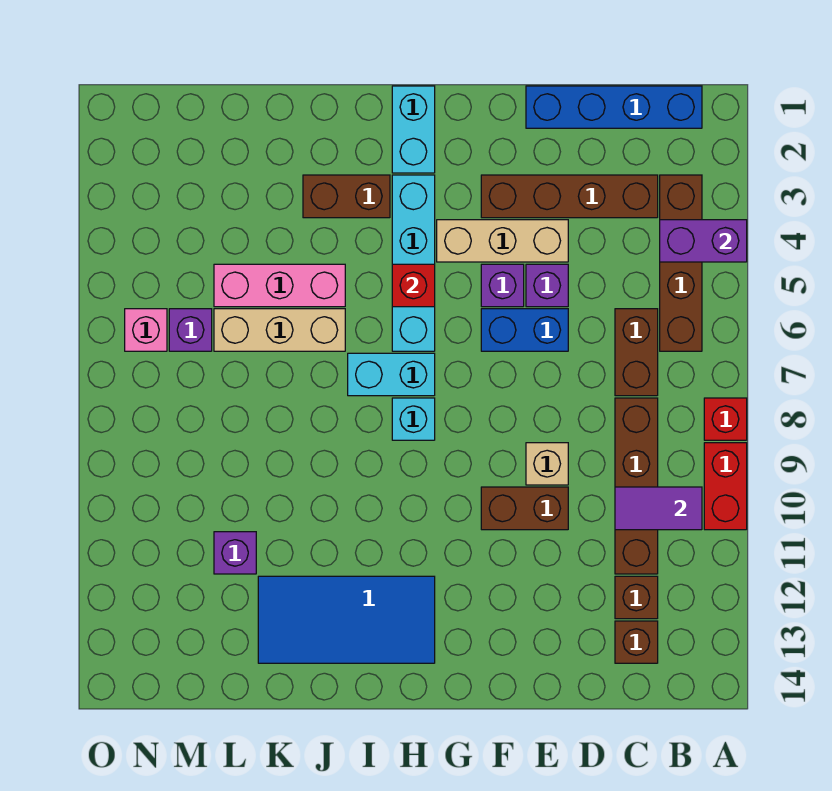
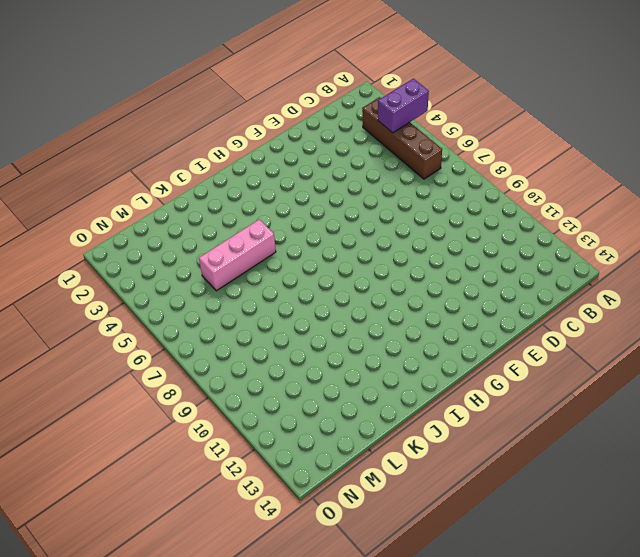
none -> red 1x1 brick [704,398,747,440]
none -> red 1x2 brick [704,443,747,530]
none -> blue 1x4 brick [526,86,702,128]

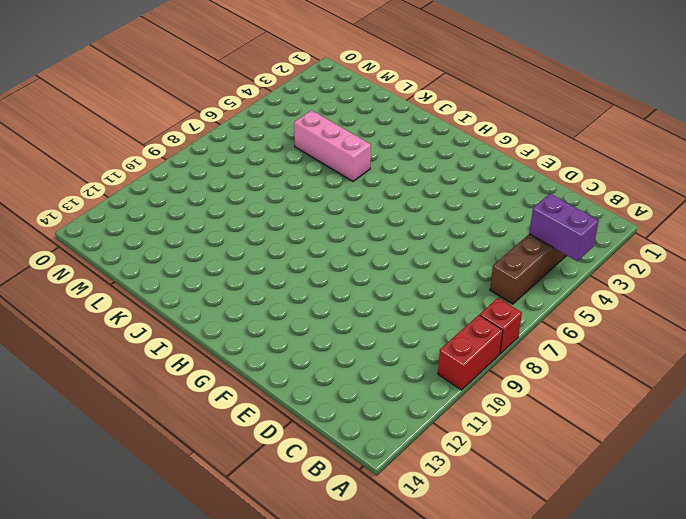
none -> blue 1x4 brick [526,86,702,128]
none -> brown 1x4 brick [481,175,658,218]
none -> brown 1x2 brick [615,309,658,396]

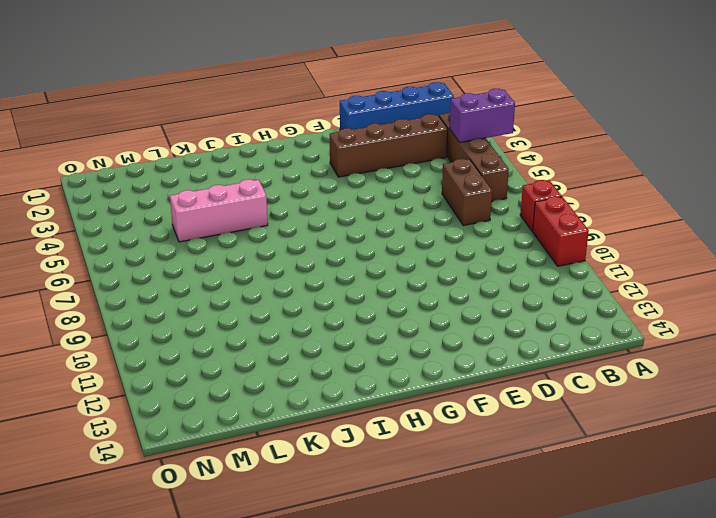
none -> brown 1x4 brick [615,398,658,574]
none -> brown 1x1 brick [615,576,658,619]
none -> brown 1x1 brick [615,621,658,663]

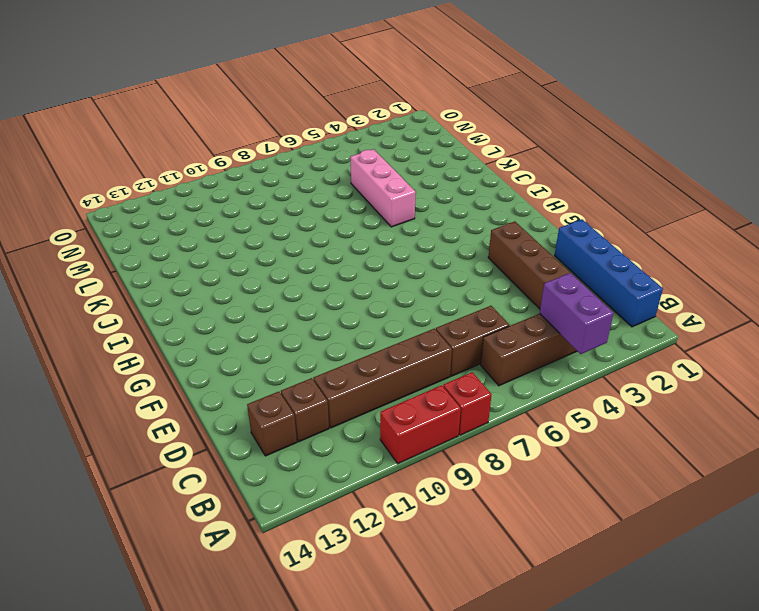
none -> tan 1x3 brick [437,220,568,262]
none -> purple 1x1 brick [526,264,568,307]
none -> blue 1x2 brick [481,309,568,351]

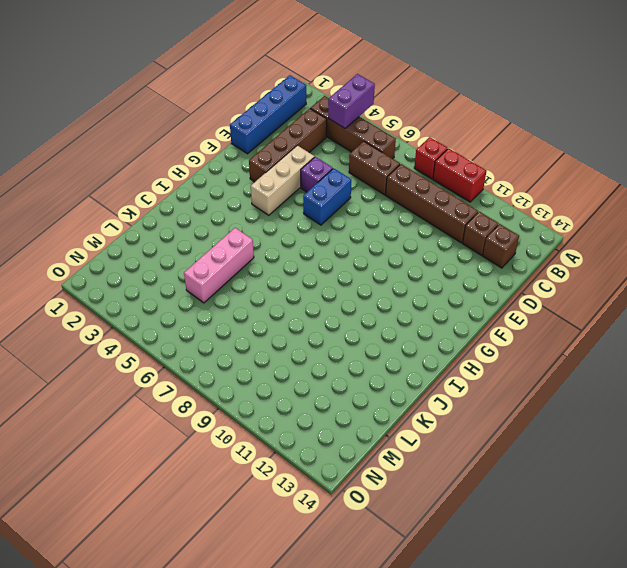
none -> tan 1x1 brick [526,443,568,485]
none -> brown 1x2 brick [481,487,568,530]
none -> purple 1x1 brick [481,264,524,307]

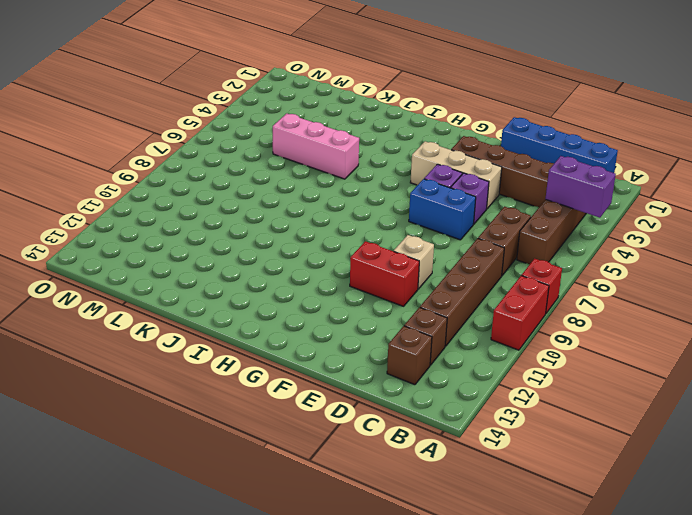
red 1x2 brick [350,241,419,306] -> brown 1x2 brick [481,487,568,530]
none -> cyan 1x2 brick [392,86,435,173]
none -> cyan 1x4 brick [392,175,435,351]
none -> cyan 1x2 brick [348,353,435,396]

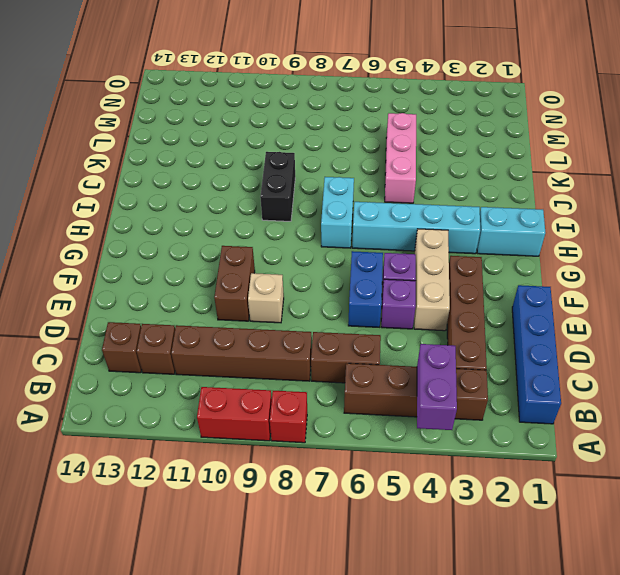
black 1x2 brick [260,152,295,221] -> none
none -> cyan 1x1 brick [392,398,435,440]
none -> blue 2x4 tile [258,576,435,663]
none -> brown 1x2 brick [303,175,390,218]

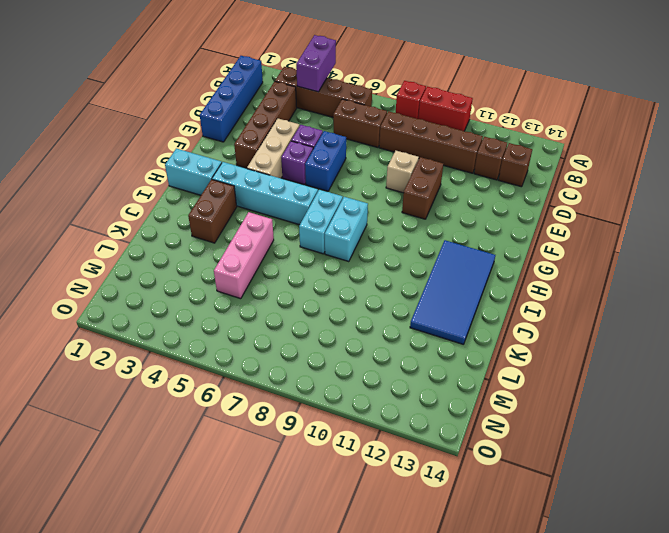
cyan 1x2 brick [325,197,368,262] -> cyan 1x1 brick [392,398,435,440]
none -> tan 1x3 brick [214,309,345,351]
none -> purple 1x1 brick [214,532,256,574]
none -> purple 1x1 brick [169,309,212,351]

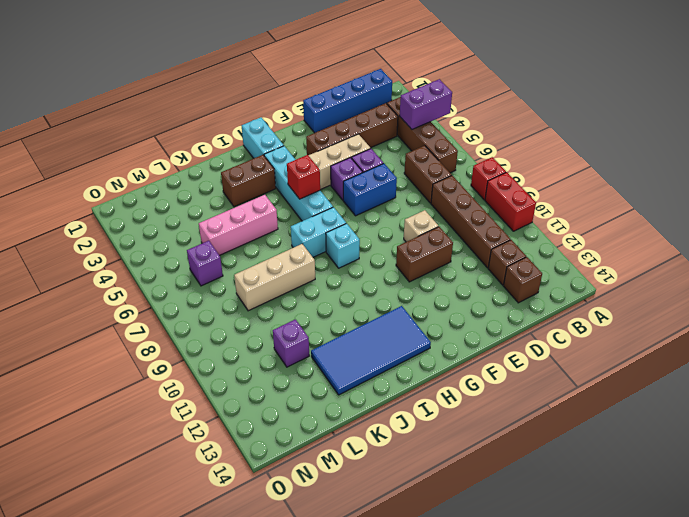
tan 1x3 brick [234,244,315,311] -> tan 1x3 brick moved to [214,309,345,351]
none -> pink 1x1 brick [125,309,167,351]
none -> purple 1x2 tile [615,487,702,530]

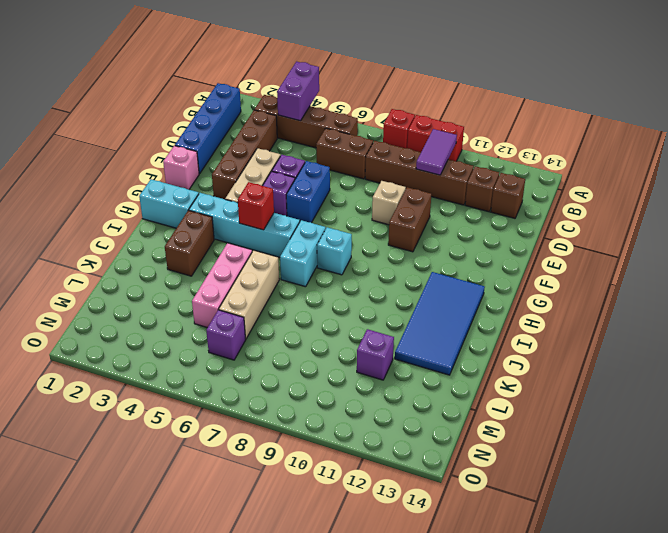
pink 1x1 brick [163,146,199,189] -> pink 1x1 brick moved to [125,309,167,351]

